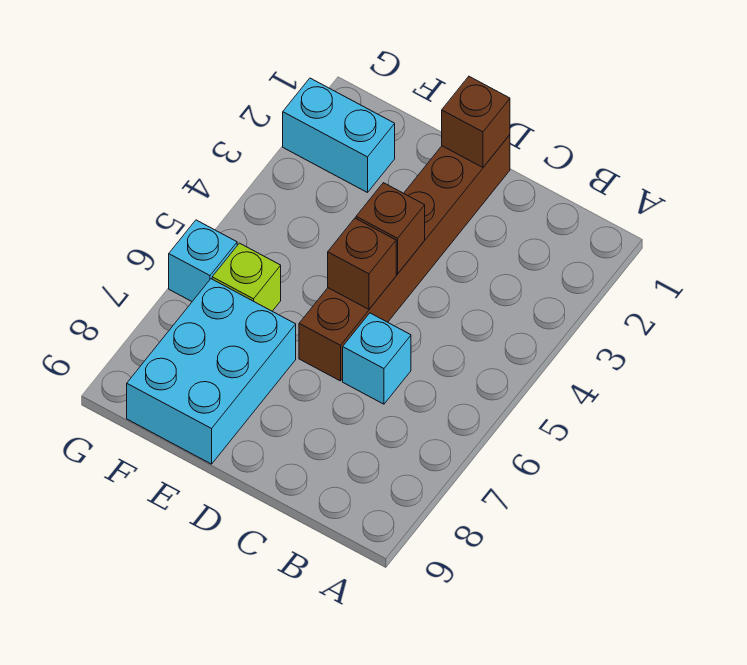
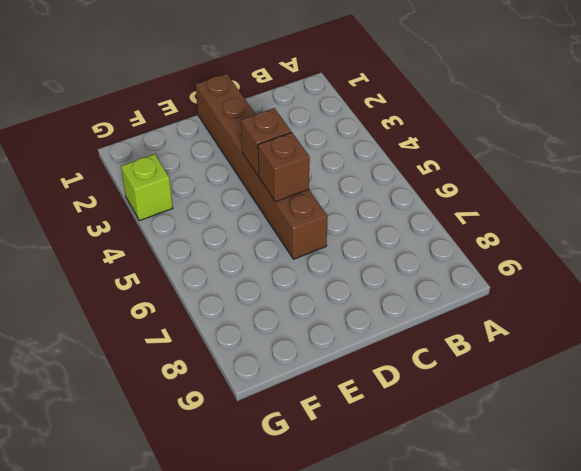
lime 1x1 brick [121,154,173,221] -> lime 1x1 brick moved to [212,243,281,311]
none -> cyan 1x1 brick [343,313,411,404]
none -> cyan 2x3 brick [127,279,296,464]

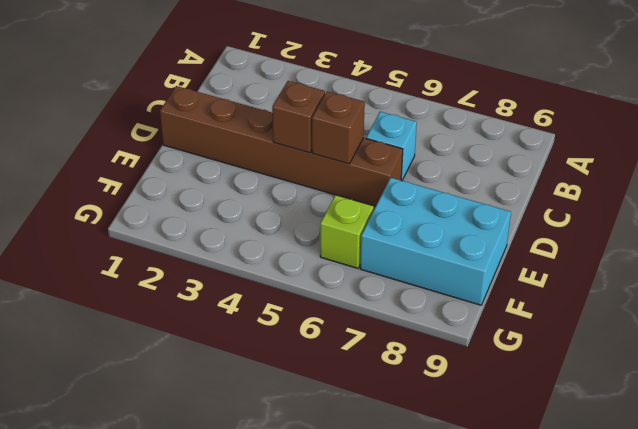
none -> cyan 1x2 brick [283,78,395,193]
none -> cyan 1x1 brick [169,220,237,301]

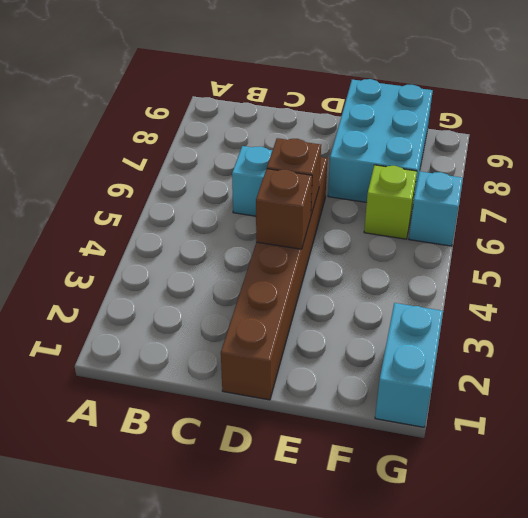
cyan 1x2 brick [375,303,443,427] -> cyan 1x2 brick turned to [283,78,395,193]
none -> brown 1x1 brick [442,76,510,167]

